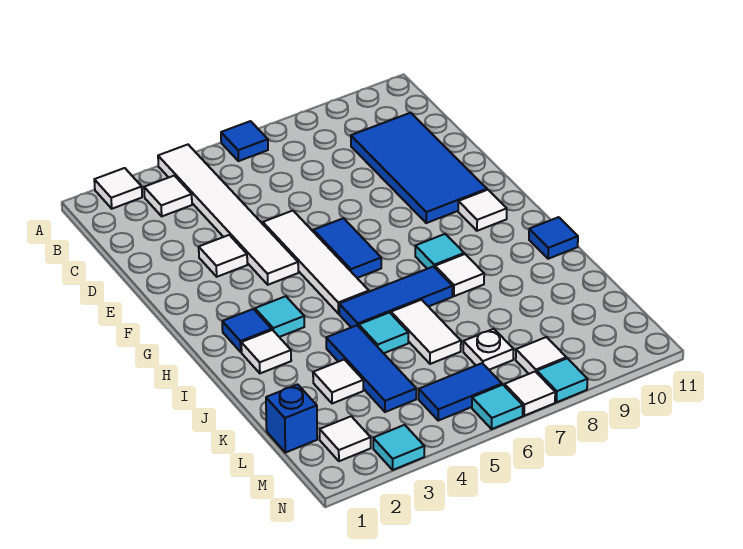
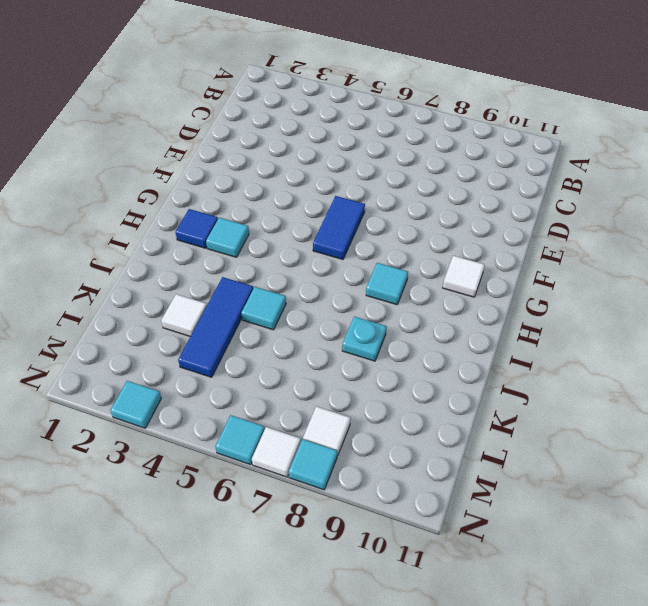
cyan 1x1 plate [342,317,387,361] -> none
none -> white 1x1 tile [94,168,142,209]
none -> white 1x6 tile [158,145,298,285]
none -> blue 1x1 tile [221,121,268,161]

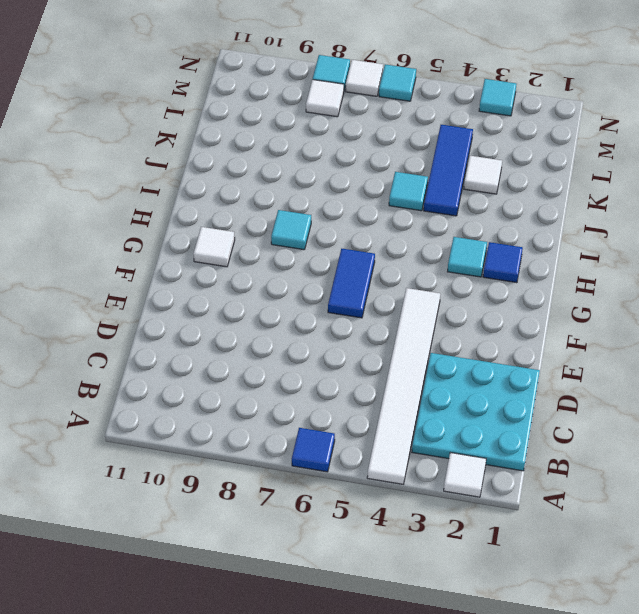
cyan 3x3 plate [412,353,540,471] -> white 1x1 tile [144,176,192,216]
none -> blue 2x4 tile [351,113,487,223]
none -> white 1x1 tile [199,235,247,277]
none -> white 1x4 tile [263,211,369,314]

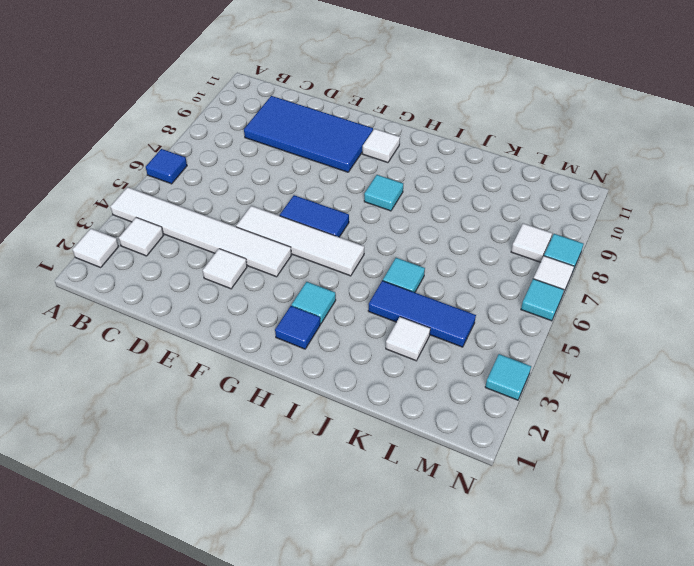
none -> white 1x1 tile [241,330,291,373]
none -> blue 1x3 tile [339,267,453,327]
none -> white 1x1 tile [435,254,484,296]

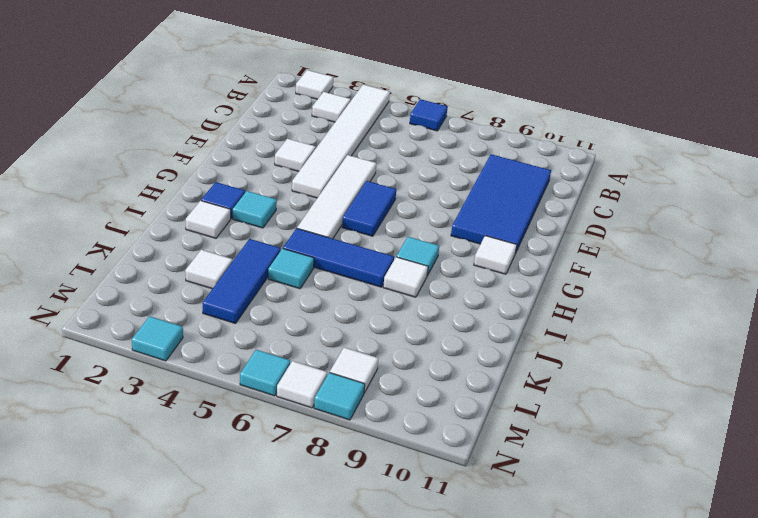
none -> blue 1x1 tile [529,217,578,259]
none -> white 1x2 tile [391,300,461,364]
none -> blue 1x1 brick [266,384,317,453]

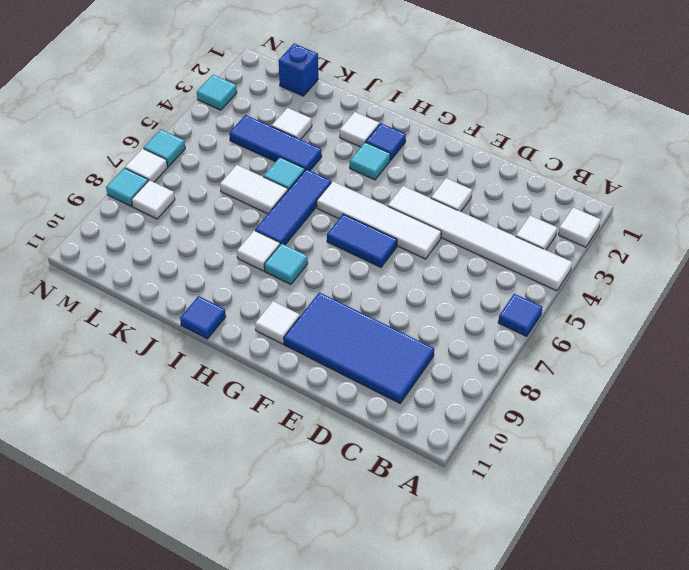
none -> white 1x1 plate [463,329,514,370]
none -> white 1x1 tile [320,416,371,461]
none -> blue 1x2 tile [419,363,502,421]

